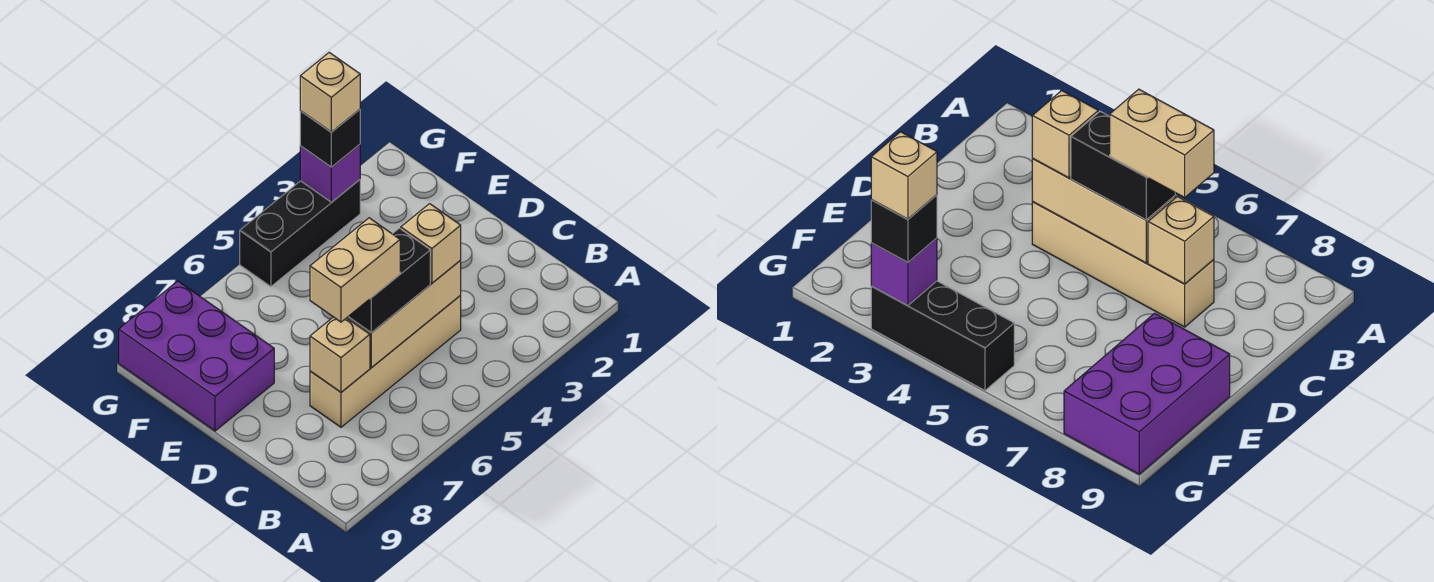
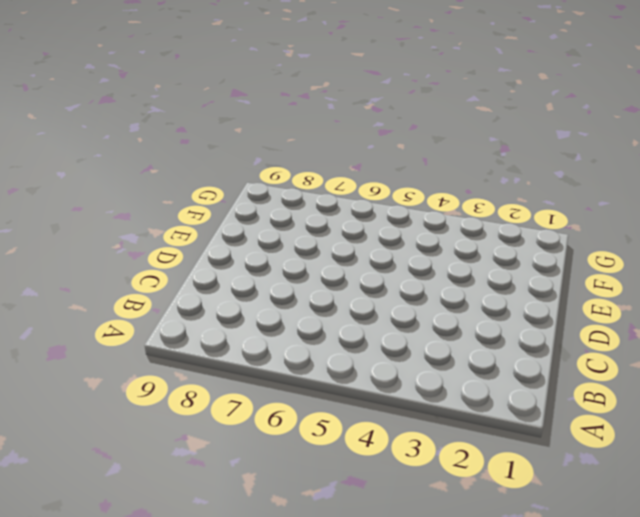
none -> tan 1x4 brick [310,296,461,427]
none -> purple 2x3 brick [119,281,274,431]

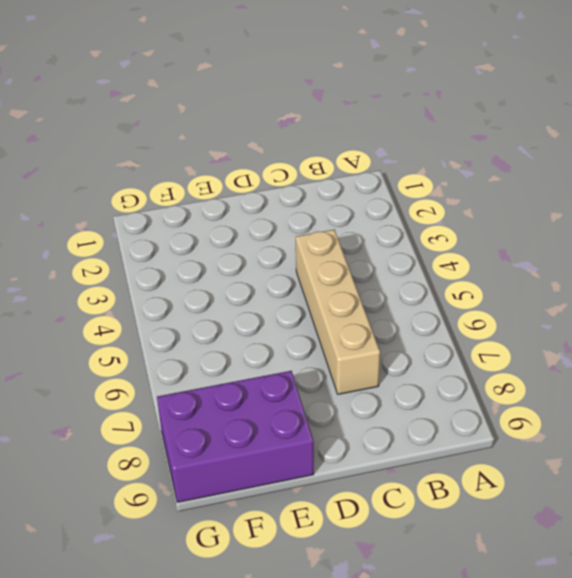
none -> black 1x3 brick [240,180,360,287]
none -> tan 1x3 brick [347,260,461,368]

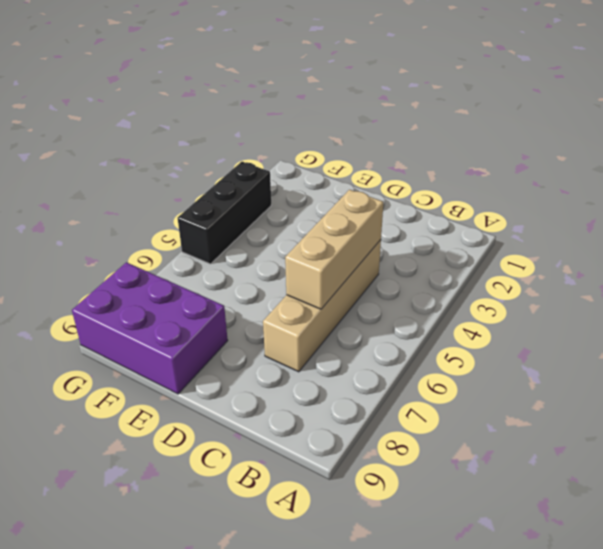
none -> tan 1x1 brick [310,317,370,392]
none -> purple 1x1 brick [300,144,360,202]

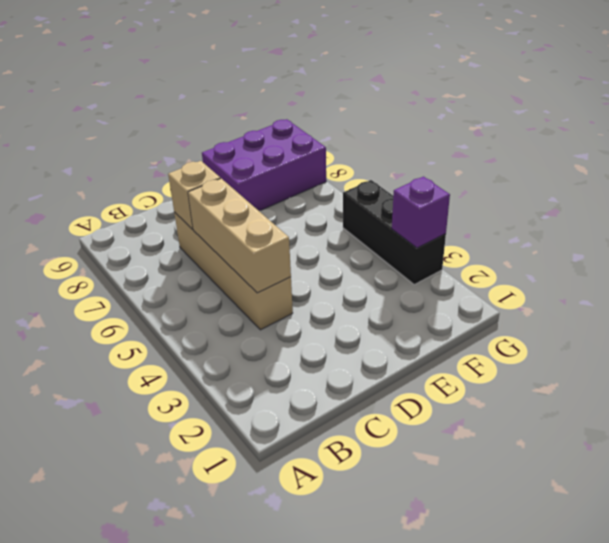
none -> tan 1x1 brick [401,204,461,283]
none -> black 1x2 brick [348,228,430,333]

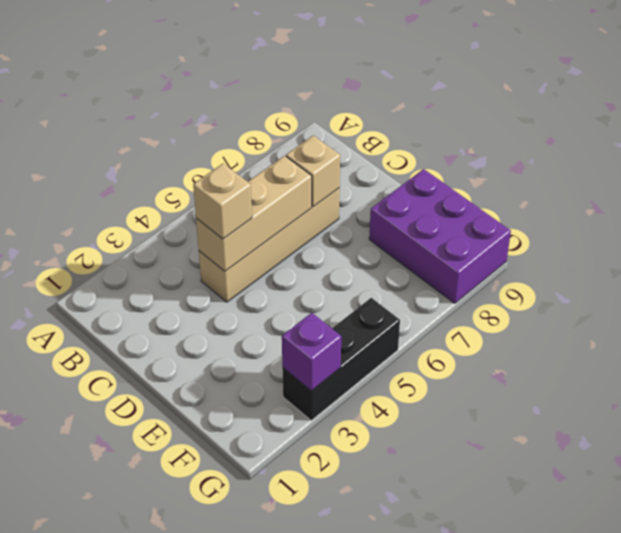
none -> black 1x2 brick [348,228,430,333]
none -> black 1x1 brick [300,109,360,167]

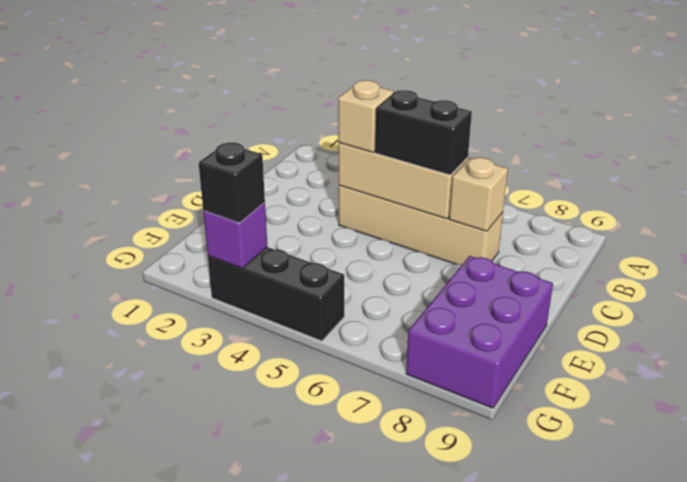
none -> tan 1x2 brick [310,218,400,322]
none -> tan 1x1 brick [300,53,360,132]

